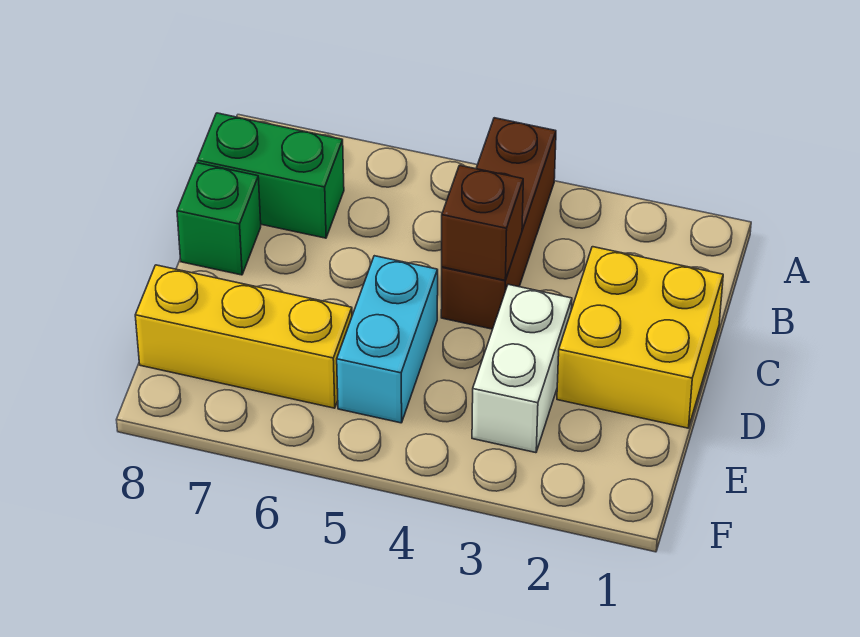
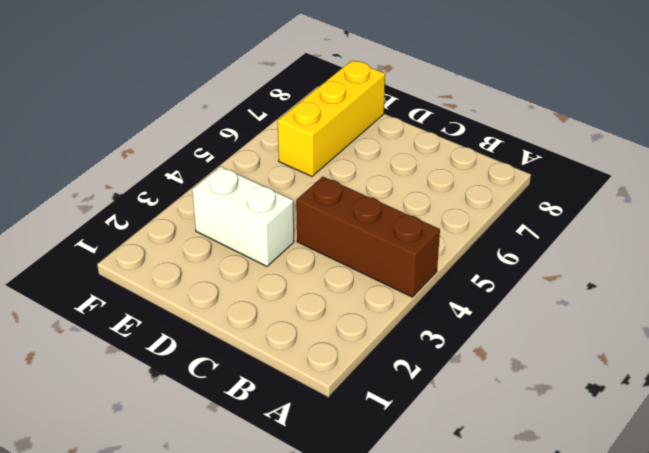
none -> green 1x2 brick [197,113,344,238]
none -> yellow 2x2 brick [557,247,723,428]

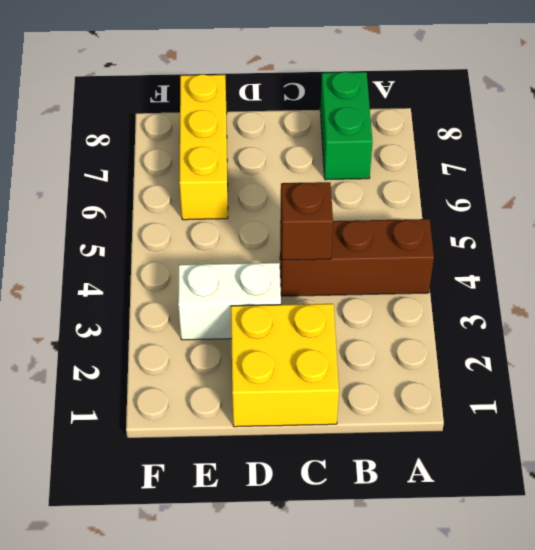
none -> green 1x1 brick [177,163,261,275]
none -> cyan 1x2 brick [337,256,438,423]

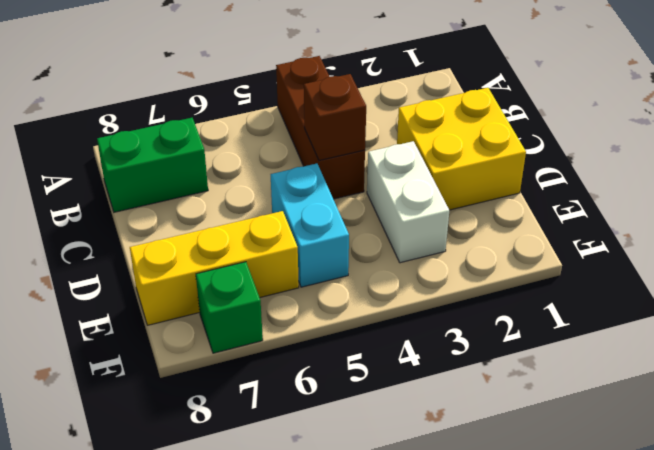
green 1x1 brick [196,262,263,353] -> green 1x1 brick moved to [177,163,261,275]

